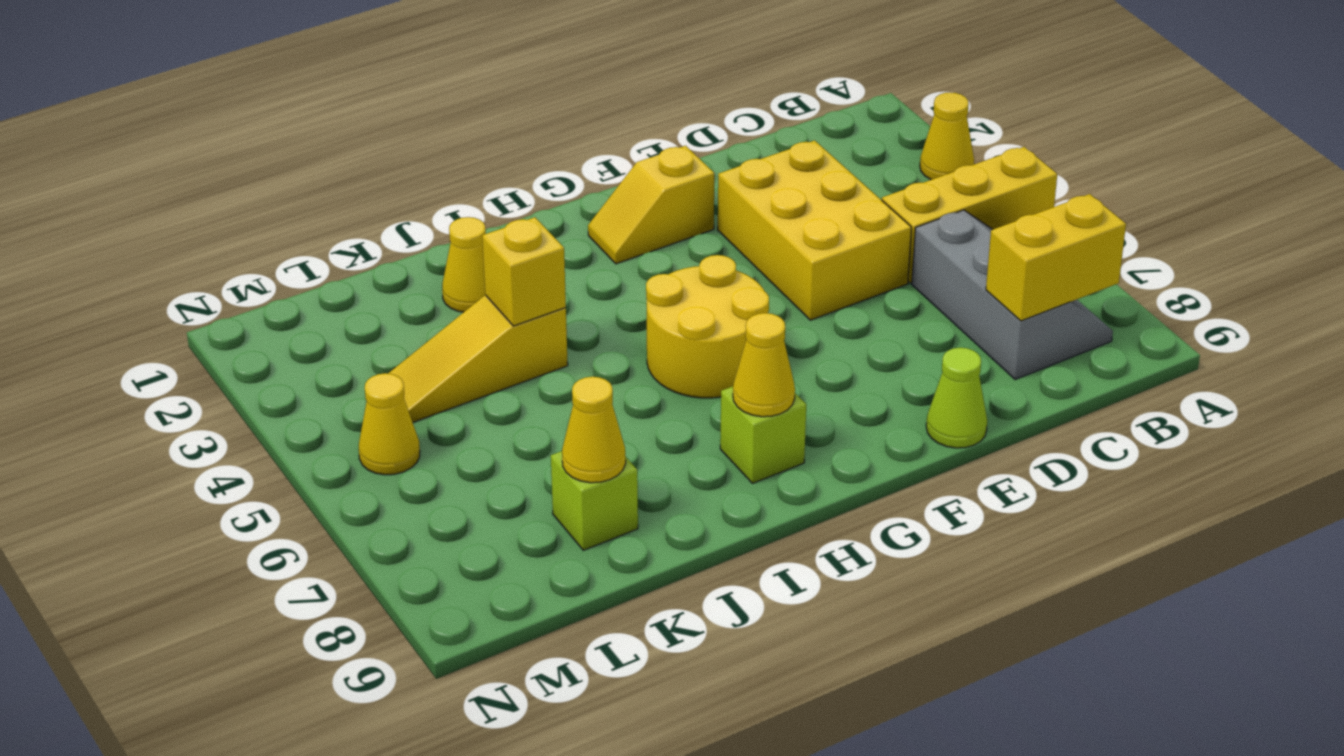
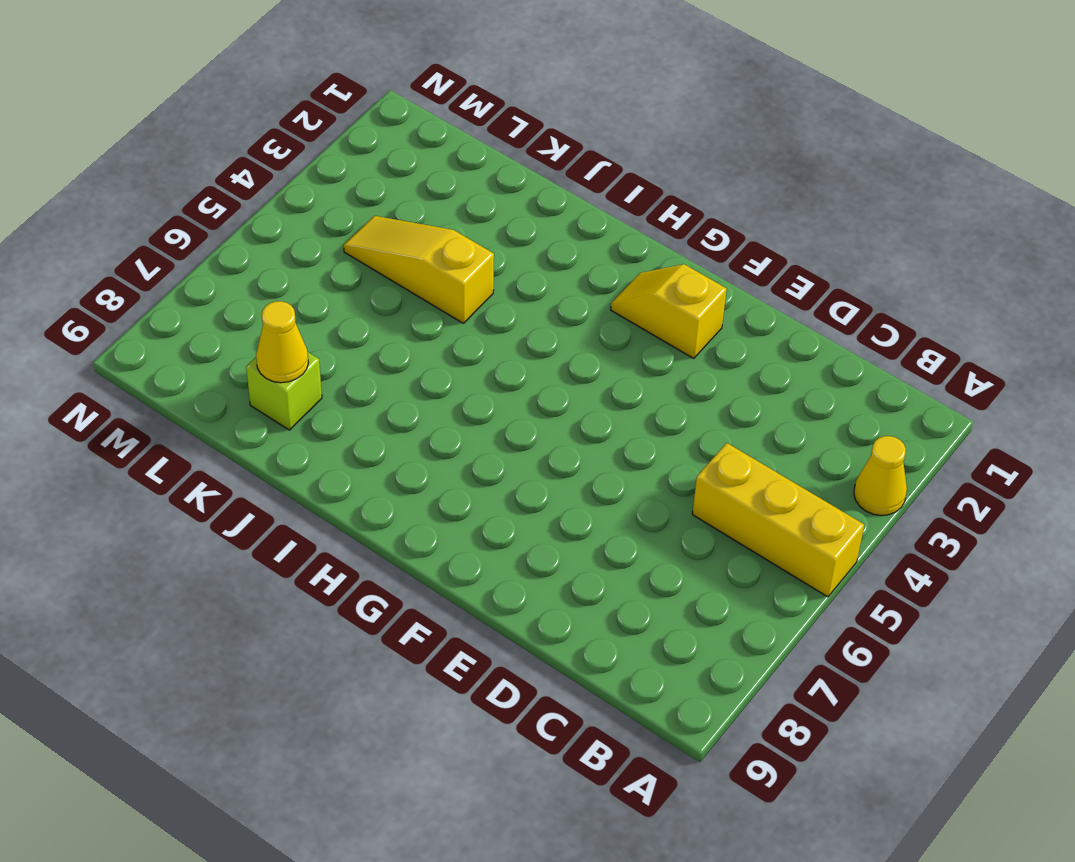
none -> grey 2x3 slope [912,210,1113,380]
none -> yellow 2x3 brick [718,140,911,320]
none -> lime 1x1 cone [926,348,987,448]

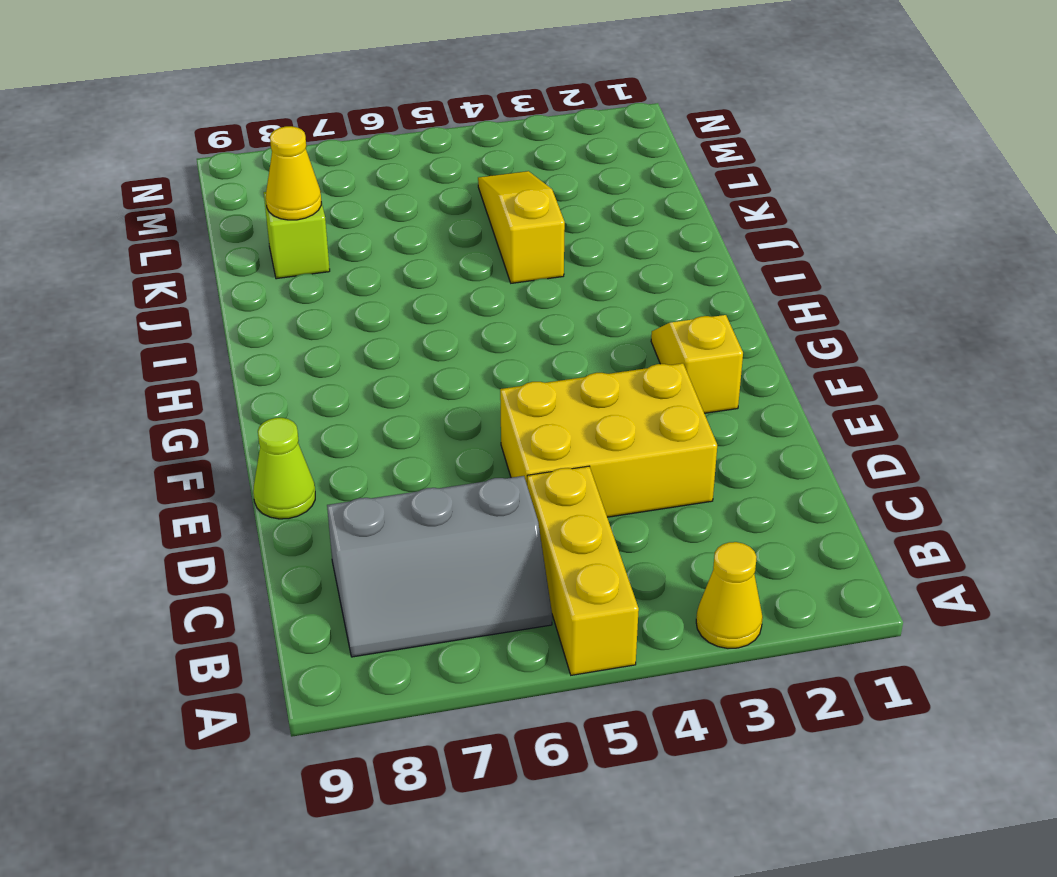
none -> yellow 2x2 round brick [646,255,769,398]
none -> lime 1x1 brick [720,386,806,483]
none -> yellow 1x1 cone [442,217,486,312]

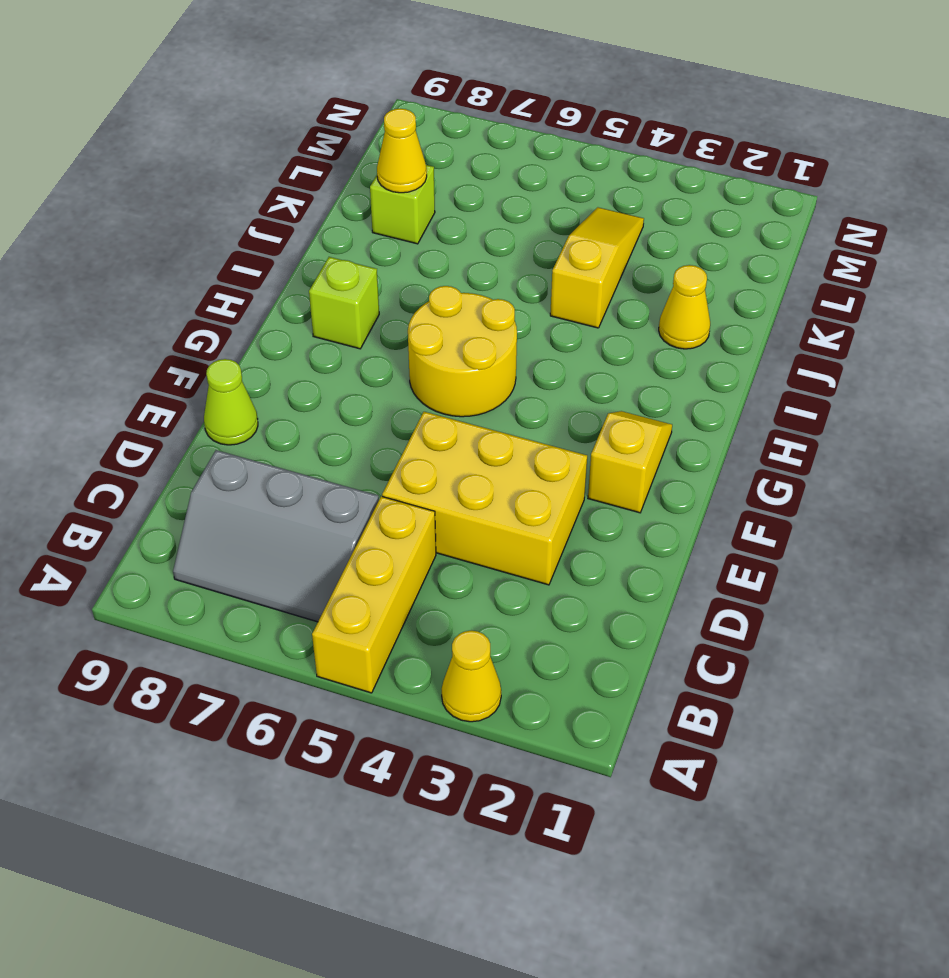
none -> yellow 1x1 cone [359,373,420,475]
none -> yellow 1x2 brick [986,194,1126,321]
none -> yellow 1x1 cone [733,313,795,417]

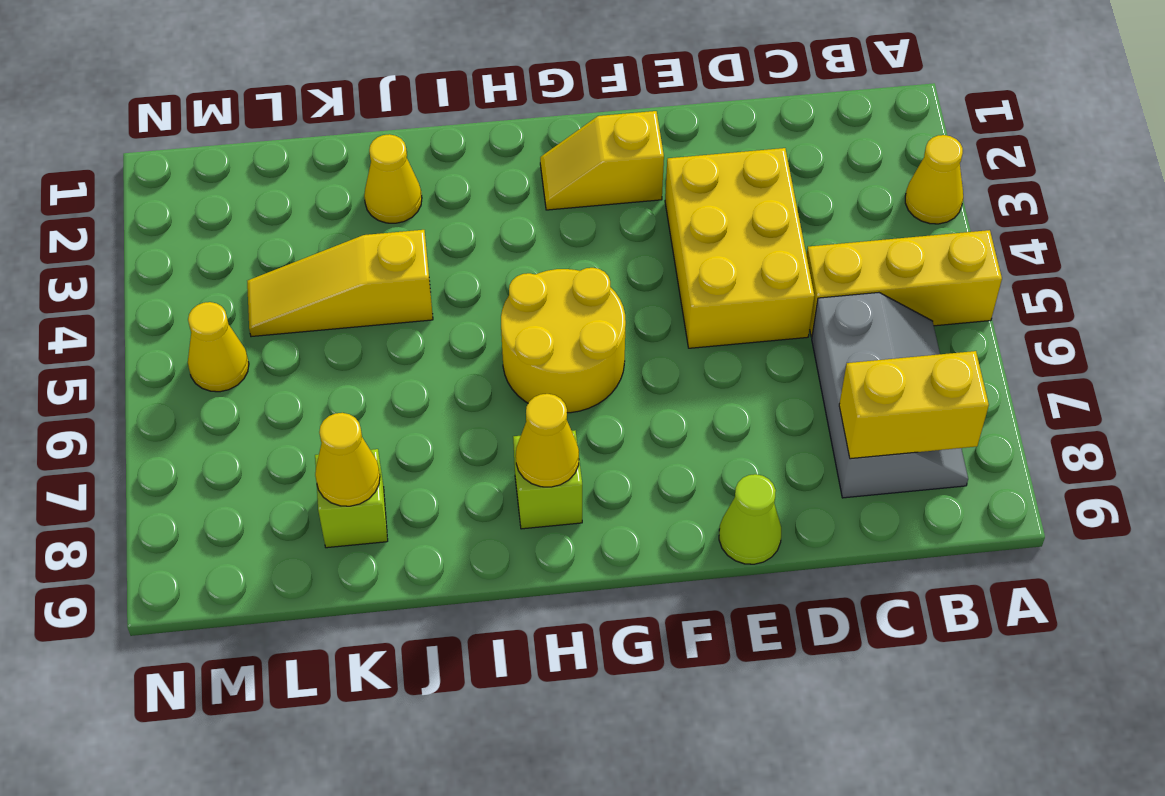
none -> yellow 1x1 brick [482,217,566,326]

